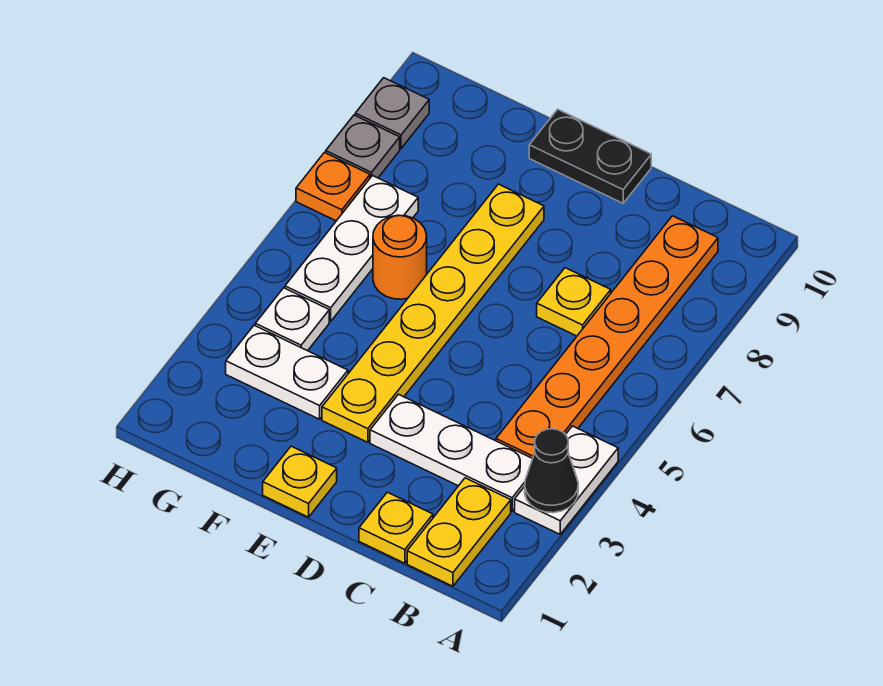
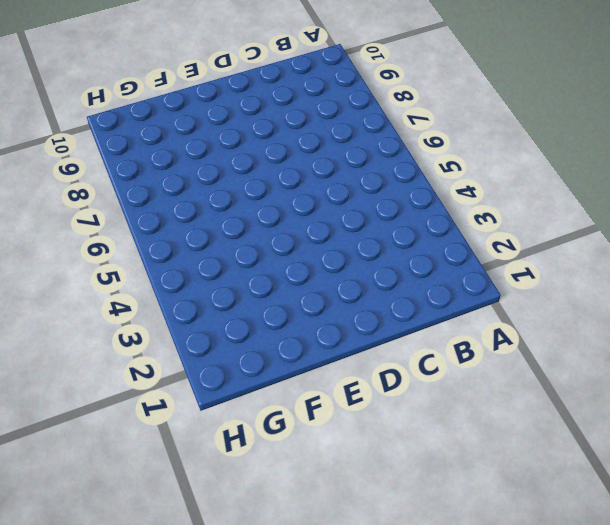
none -> white 1x2 plate [515,426,618,534]
none -> yellow 1x2 plate [407,478,511,586]
none -> white 1x3 plate [370,394,533,511]

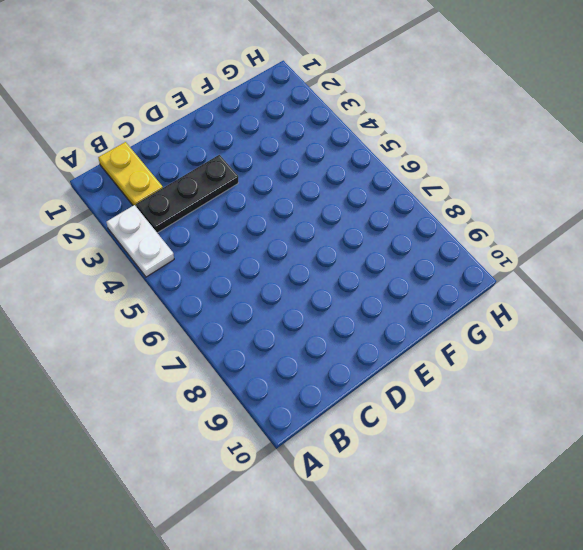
black 1x3 plate [136,155,238,233] -> white 1x3 plate [370,394,533,511]
none -> orange 1x6 plate [496,216,718,458]
none -> yellow 1x1 plate [359,492,433,563]
none -> yellow 1x1 plate [537,268,611,336]

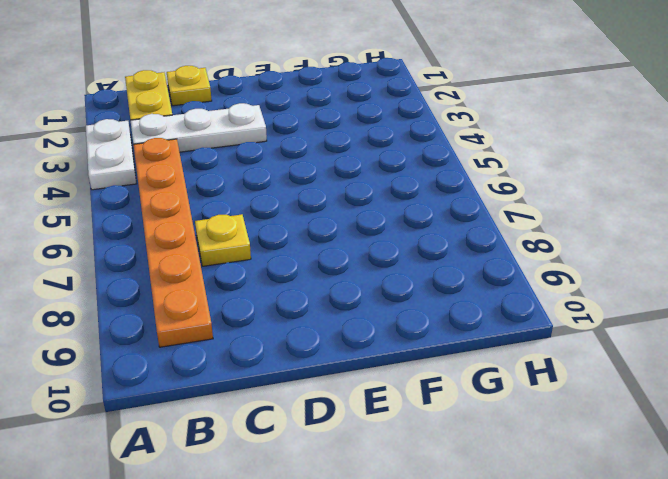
none -> black 1x2 plate [529,109,651,203]
none -> yellow 1x1 plate [263,446,337,517]
none -> yellow 1x6 plate [322,184,544,442]

